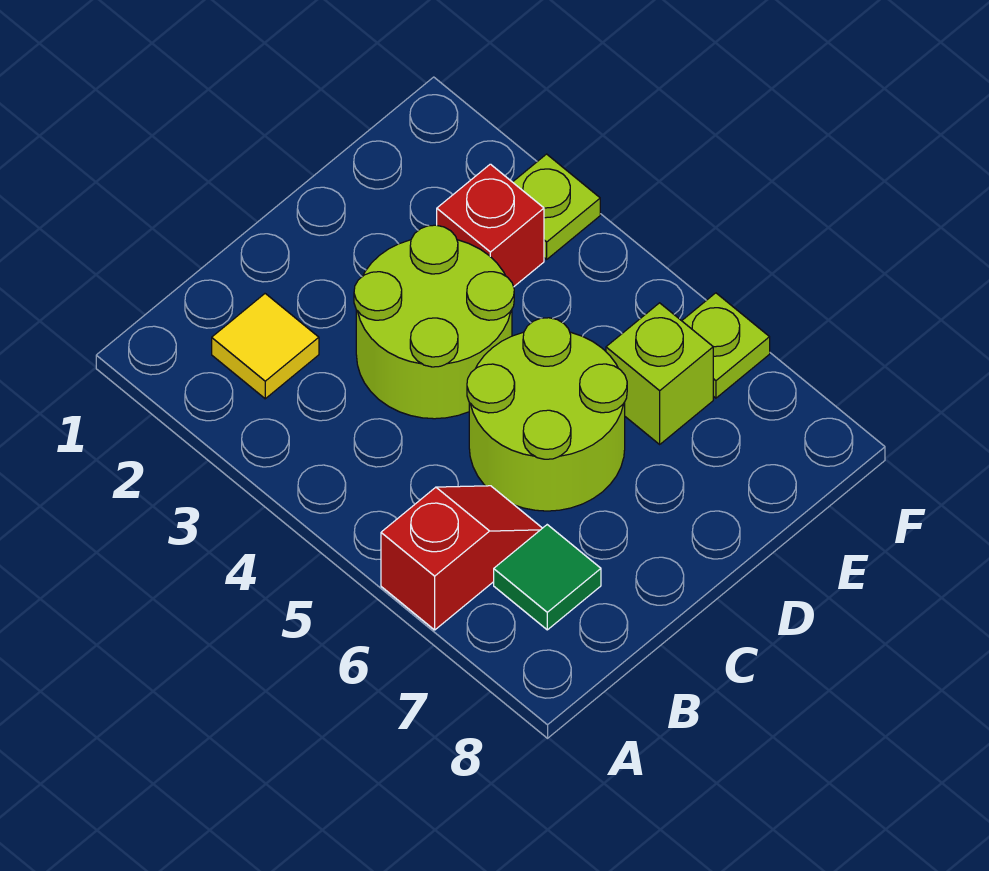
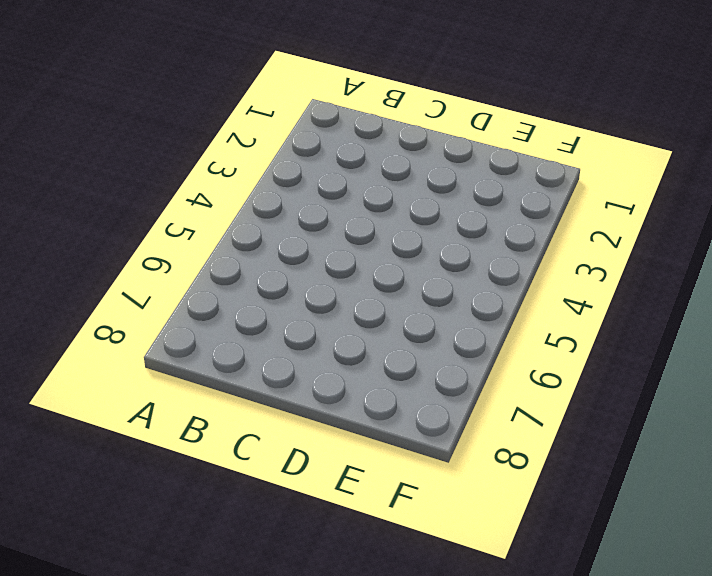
none -> red 1x2 slope [381,486,542,630]
none -> yellow 1x1 tile [212,294,319,399]

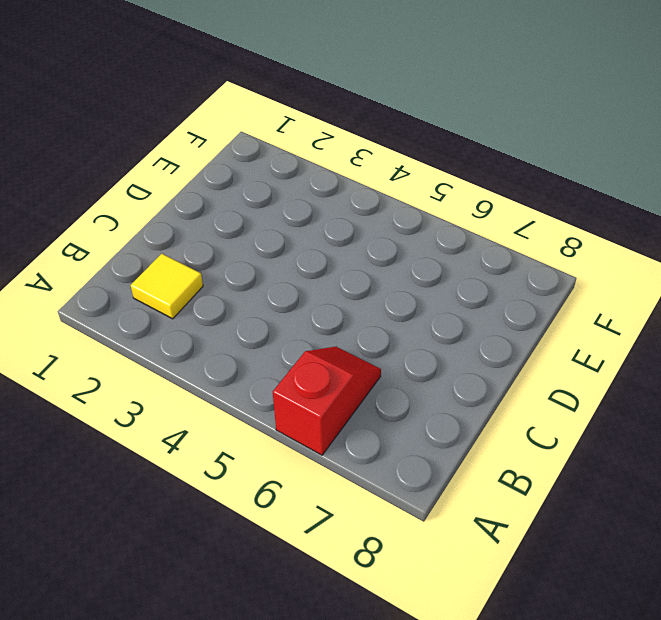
none -> green 1x1 tile [494,525,601,630]
none -> lime 2x2 round brick [354,225,514,419]

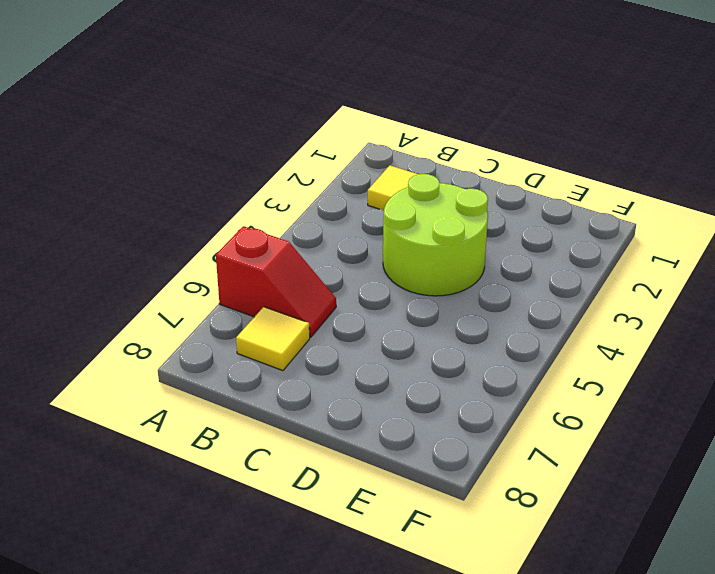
yellow 1x1 tile [236,307,310,371] -> green 1x1 tile [494,525,601,630]
none -> lime 2x2 round brick [467,318,627,511]
none -> red 1x1 brick [437,164,544,287]

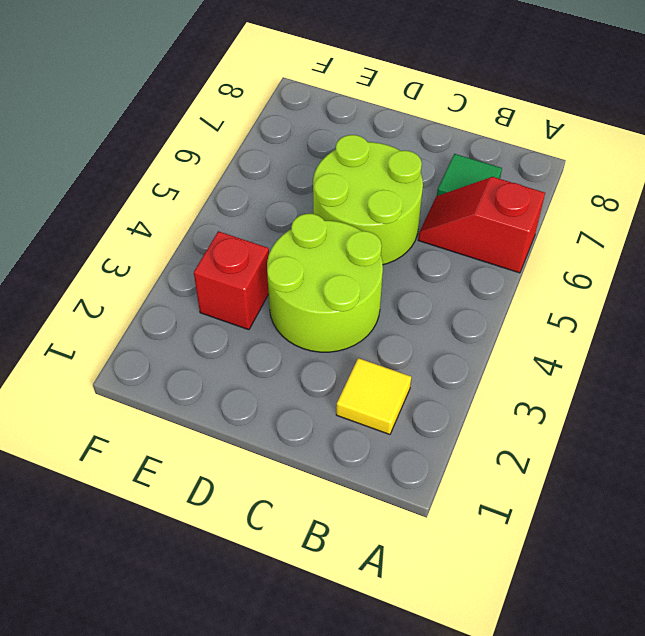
none -> lime 1x1 brick [606,303,713,444]
none -> lime 1x1 plate [513,154,600,259]

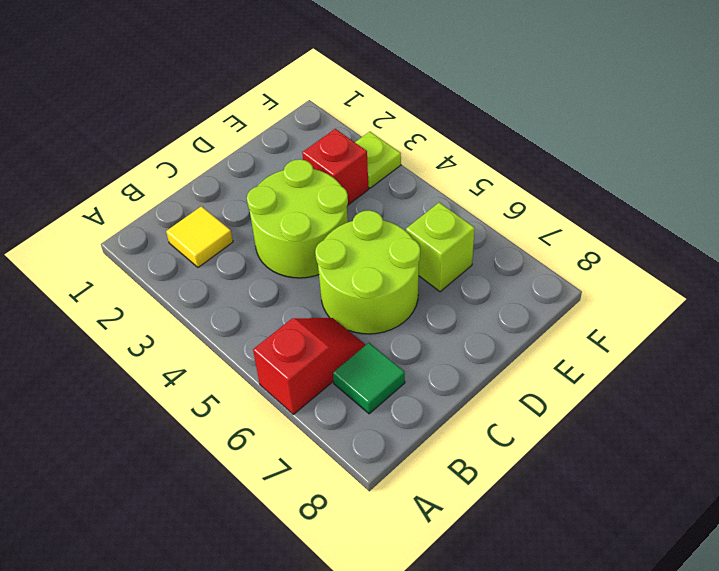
none -> lime 1x1 plate [682,293,770,398]

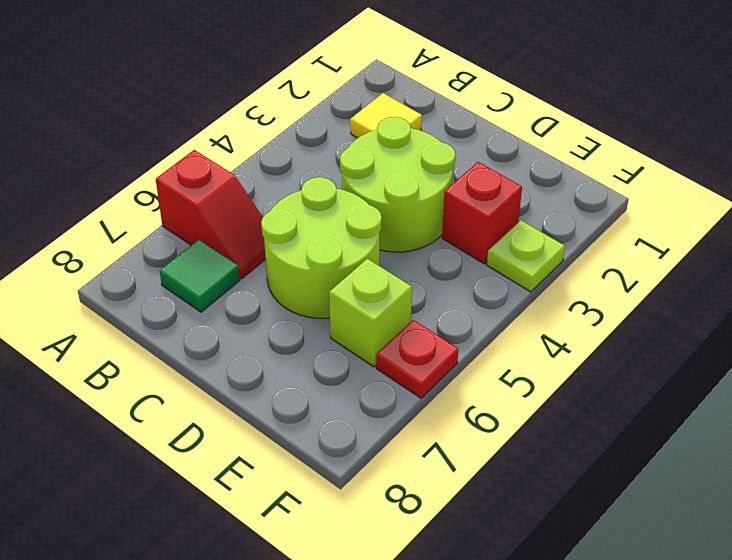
red 1x1 plate [376,320,458,398] -> lime 1x1 plate [682,293,770,398]

